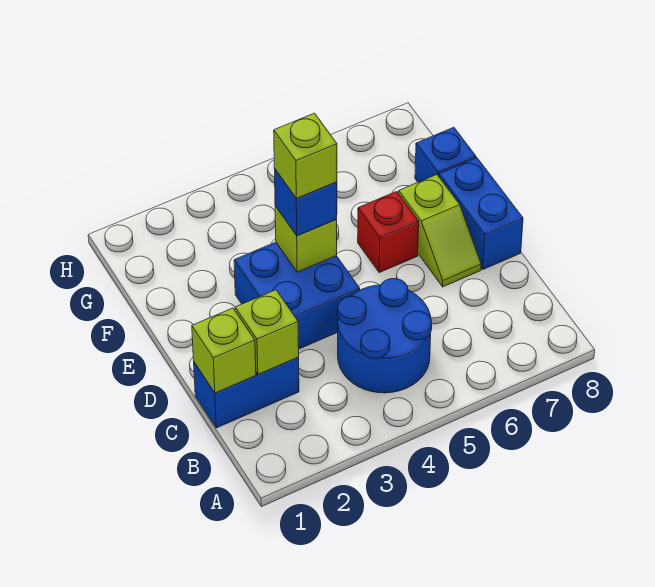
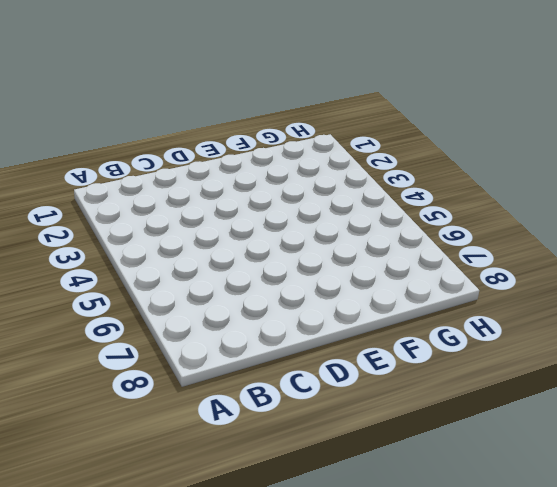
none -> blue 2x2 round brick [338,279,432,393]
none -> blue 1x2 brick [194,358,299,428]
none -> blue 2x2 brick [234,242,360,349]

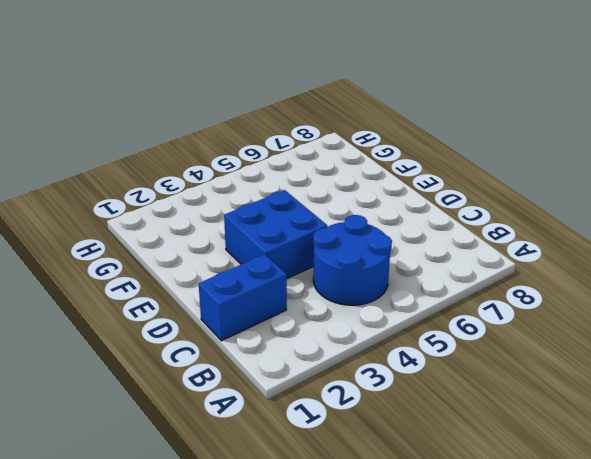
none -> lime 1x2 slope [399,175,481,287]
none -> blue 1x2 brick [439,158,523,269]
none -> red 1x1 brick [358,191,419,272]

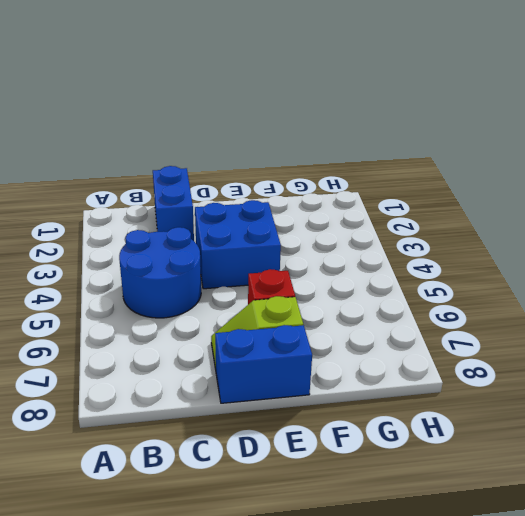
none -> blue 1x1 brick [415,127,476,182]
none -> lime 1x1 brick [192,308,256,393]
none -> lime 1x1 brick [235,290,299,375]

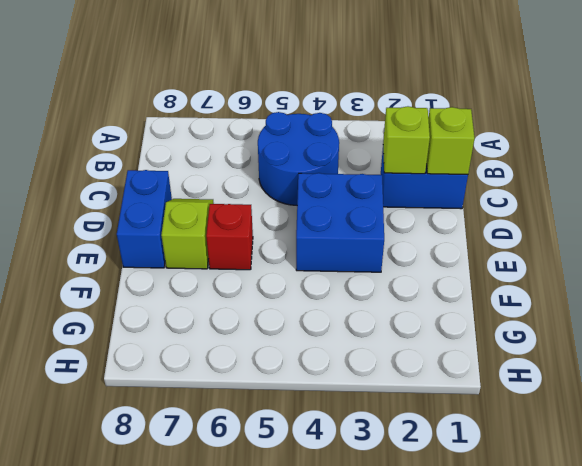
none -> blue 1x1 brick [415,127,476,182]
none -> lime 1x1 brick [275,206,337,272]
none -> blue 1x1 brick [275,169,337,236]

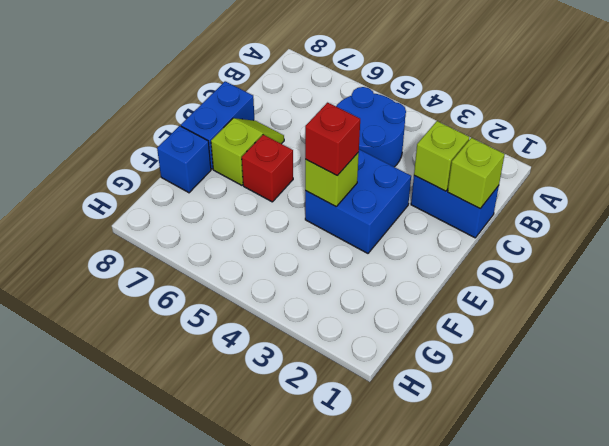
red 1x1 brick [305,103,360,176] -> blue 1x1 brick [275,169,337,236]
none -> lime 1x1 brick [274,113,337,198]

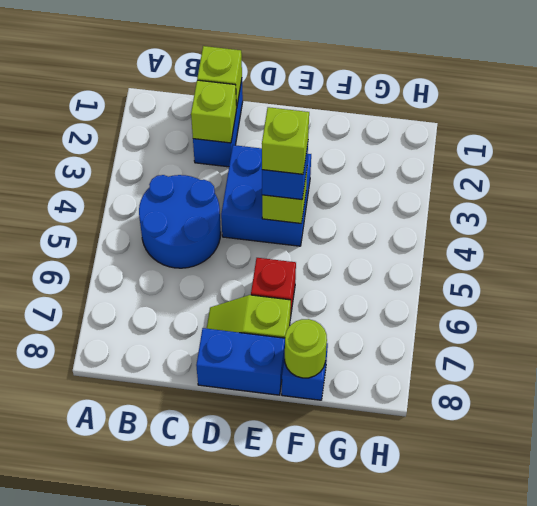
lime 1x1 round brick [285,319,327,378] -> none

